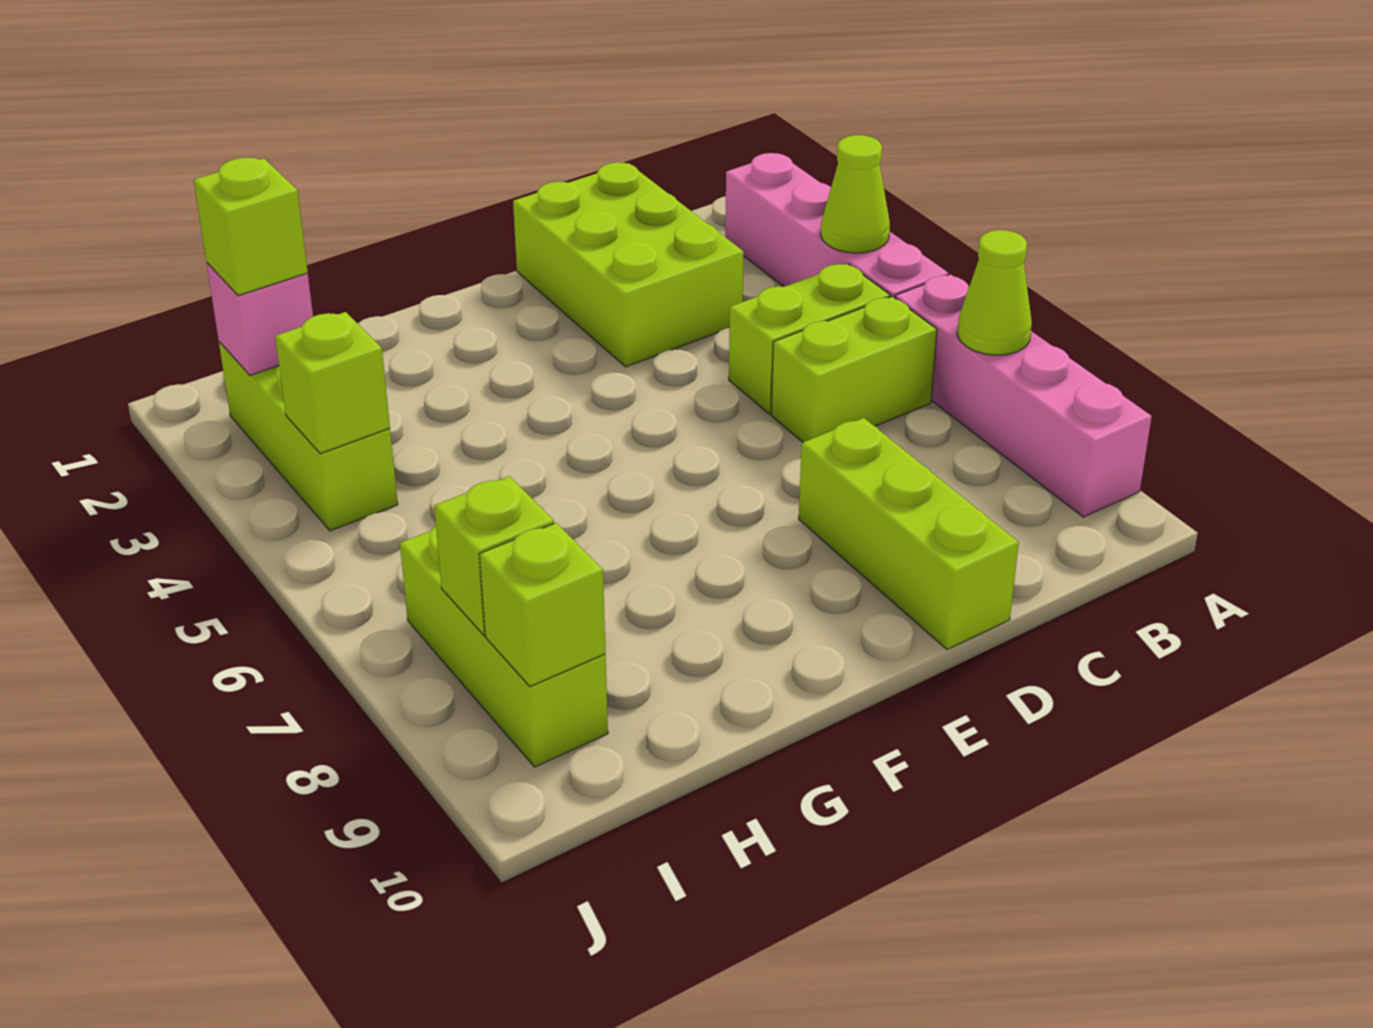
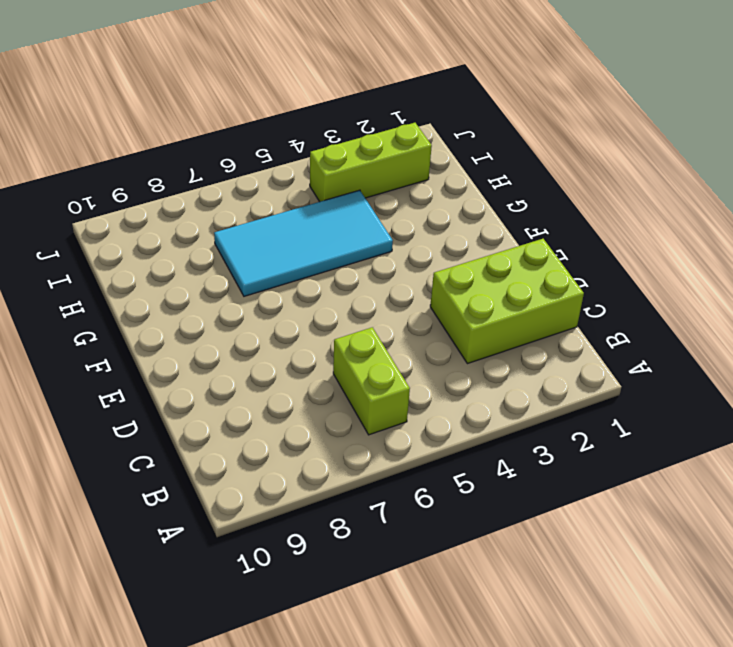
cyan 2x4 tile [214,190,393,296] -> none
none -> pink 1x4 brick [725,153,948,298]
none -> pink 1x4 brick [895,274,1152,517]
none -> lime 1x2 brick [729,264,890,414]

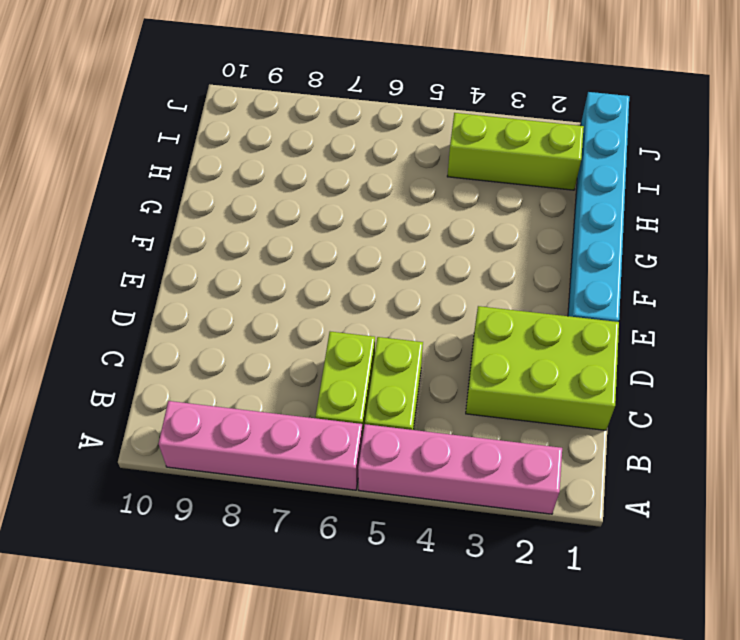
cyan 1x6 brick [568,92,629,322] -> none
none -> lime 1x3 brick [799,418,1019,650]
none -> lime 1x3 brick [400,526,608,767]
none -> lime 1x1 cone [821,135,890,253]

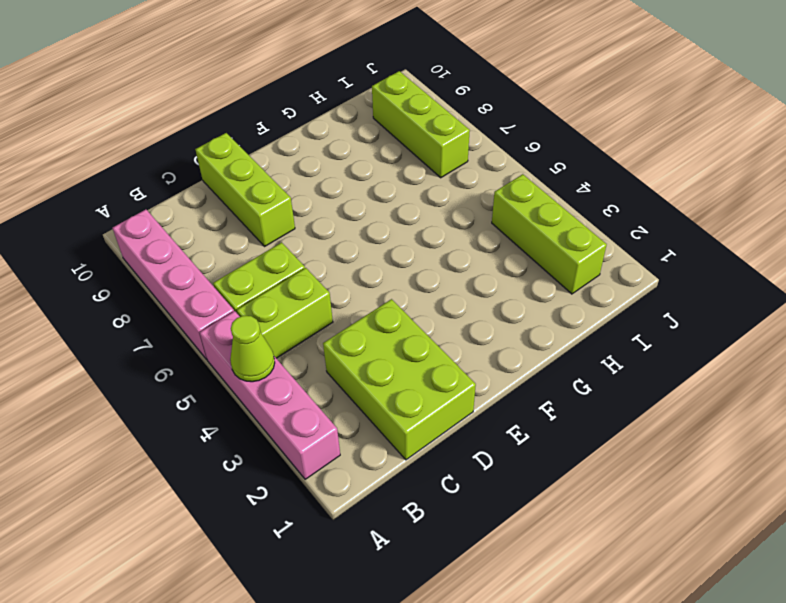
none -> lime 1x1 cone [957,230,1032,355]
none -> pink 1x1 brick [207,263,313,375]
none -> lime 1x1 brick [275,312,390,454]

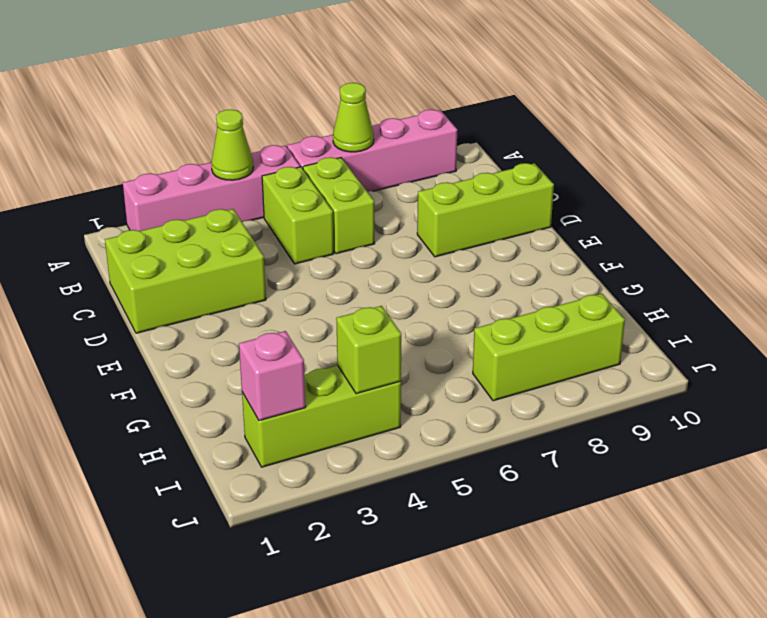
none -> lime 1x1 brick [434,476,554,635]
none -> lime 1x1 brick [479,523,605,687]
none -> lime 1x1 brick [194,158,308,296]

